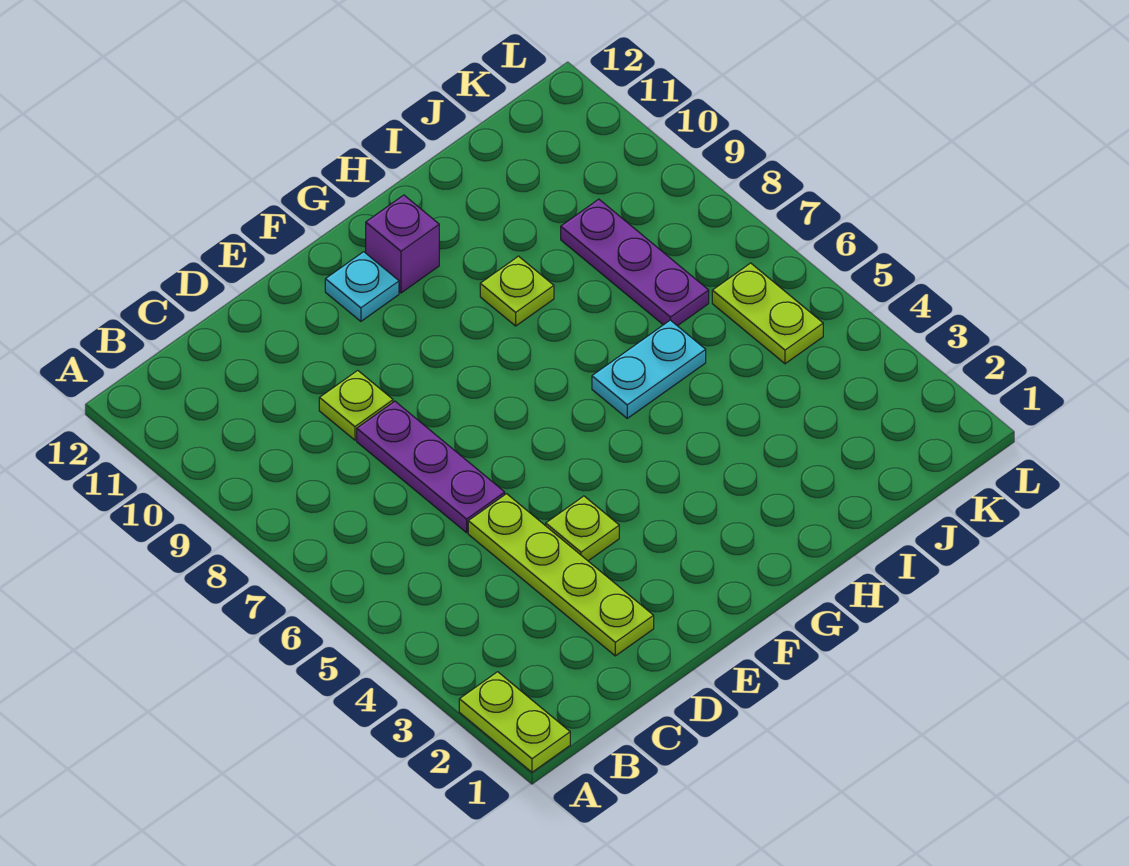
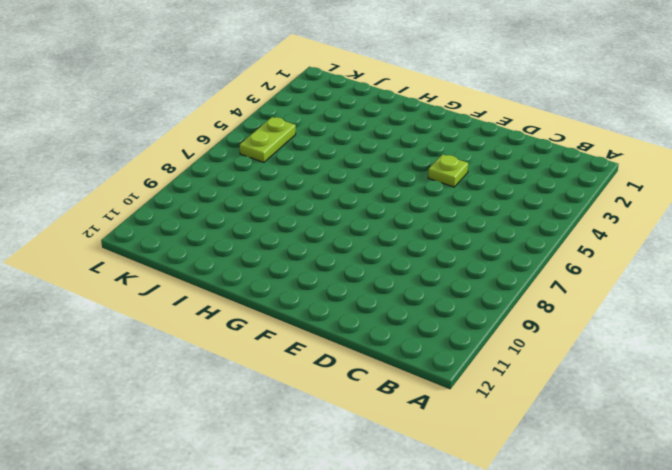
none -> lime 1x2 plate [459,672,570,772]
none -> lime 1x4 plate [468,494,654,656]

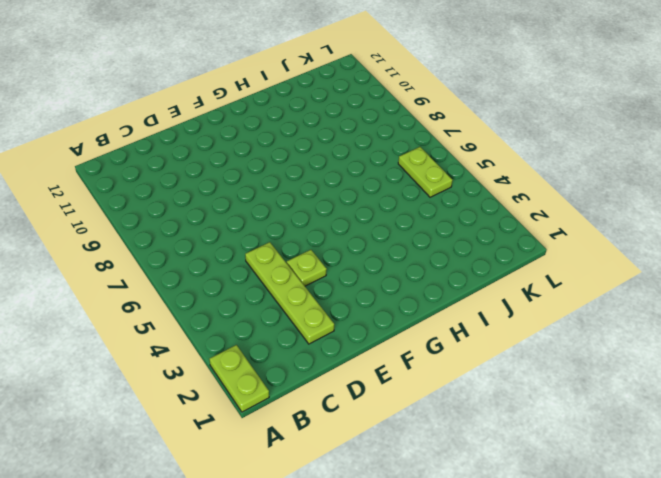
none -> purple 1x3 plate [357,401,505,533]
none -> lime 1x1 plate [319,370,393,440]

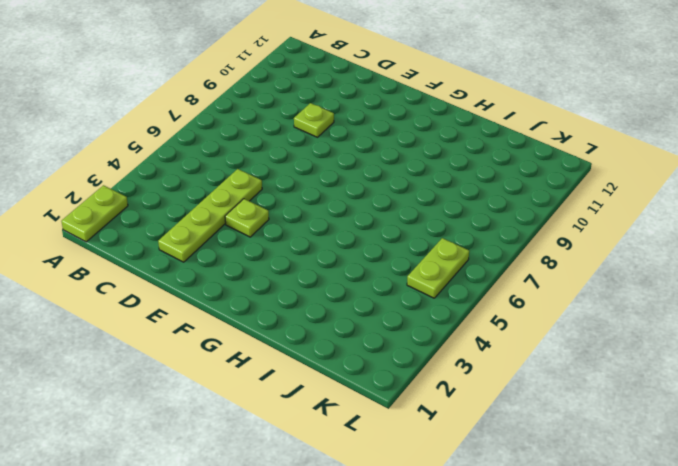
none -> purple 1x3 plate [357,401,505,533]
none -> cyan 1x1 plate [325,252,399,321]

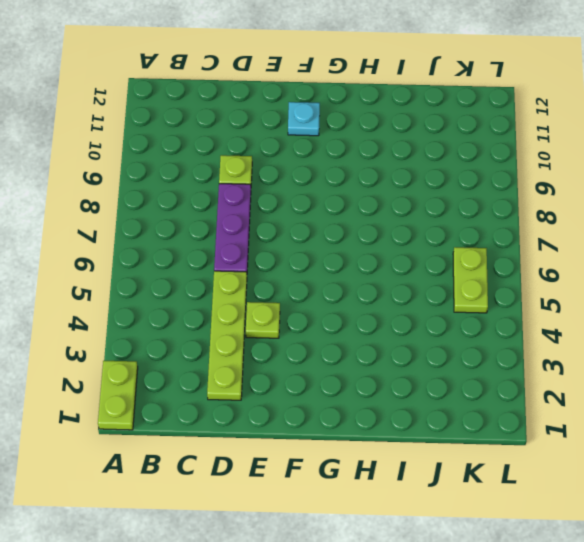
none -> purple 1x1 brick [366,195,439,293]
none -> cyan 1x2 plate [592,320,706,418]

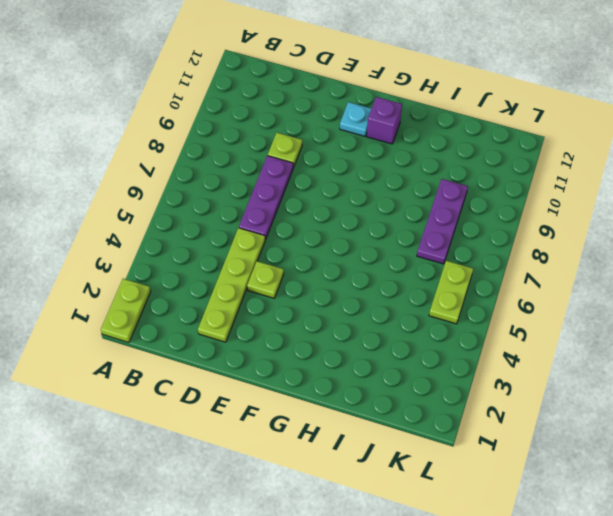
none -> cyan 1x2 plate [592,320,706,418]
none -> lime 1x1 plate [480,256,554,326]

